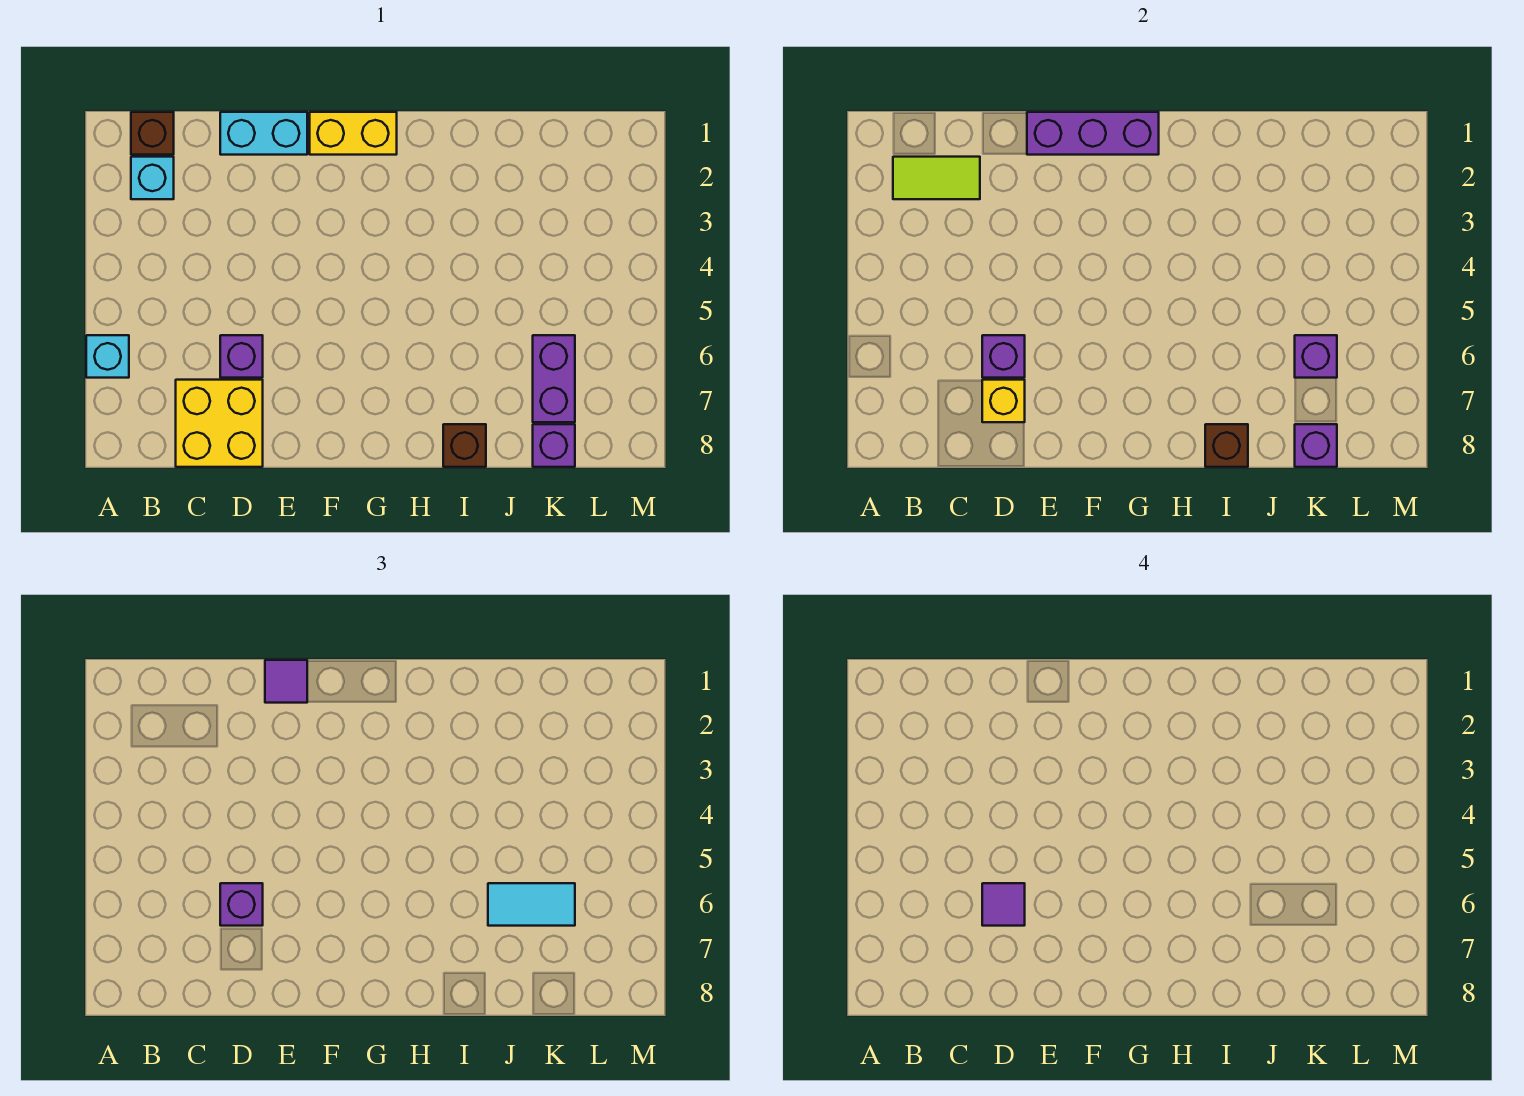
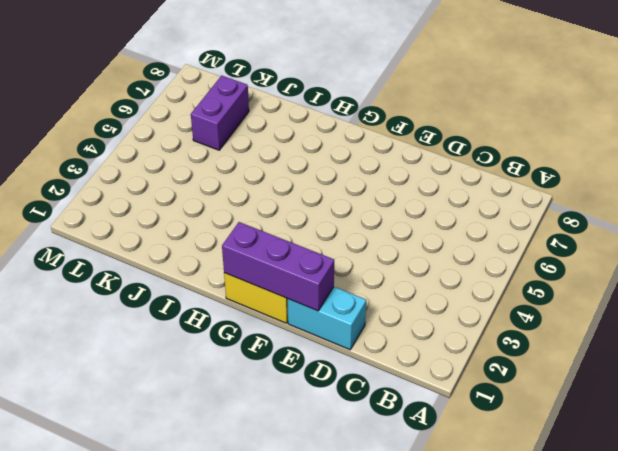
none -> cyan 1x1 brick [86,335,129,378]
none -> brown 1x1 brick [131,112,174,155]
none -> cyan 1x1 brick [131,157,174,199]

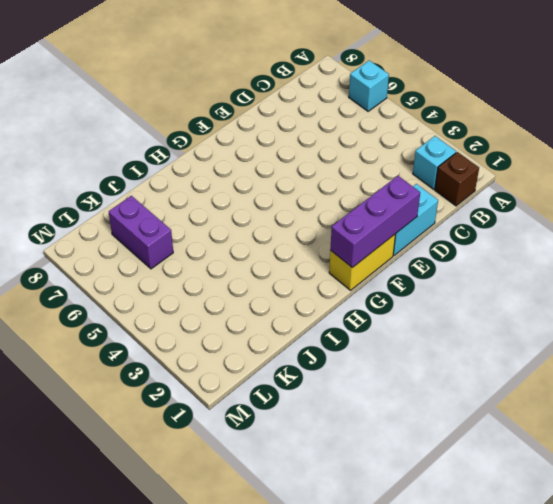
none -> yellow 2x2 brick [176,380,263,467]
none -> purple 1x1 brick [220,335,263,378]
none -> brown 1x1 brick [443,424,486,467]

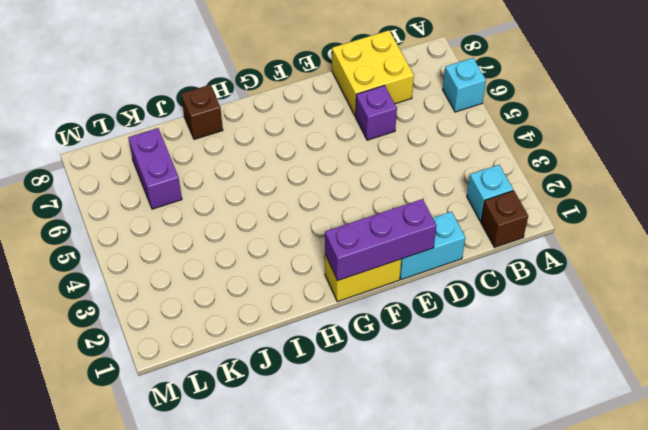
none -> purple 1x1 brick [533,424,575,467]
none -> lime 1x2 tile [893,157,980,199]
none -> purple 1x1 brick [982,335,1025,378]

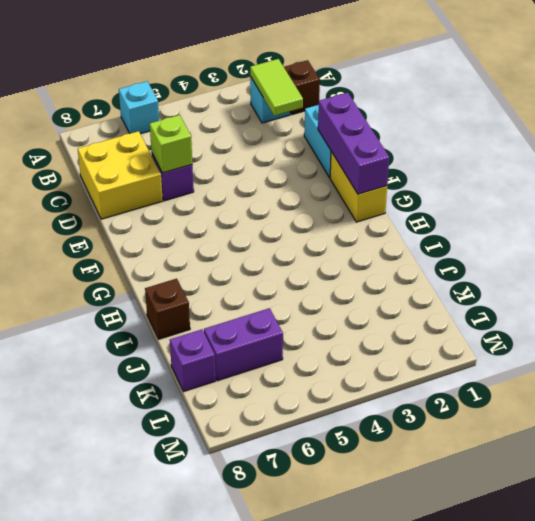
lime 1x1 brick [150,115,192,173] -> purple 1x1 brick [982,335,1025,378]
none -> yellow 1x1 brick [982,380,1025,422]
none -> brown 1x1 brick [1205,424,1248,467]
none -> purple 1x1 brick [1295,335,1337,378]

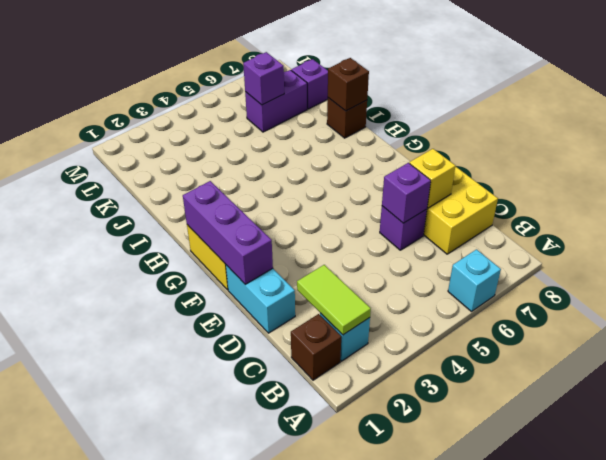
none -> purple 1x1 brick [1295,424,1337,467]
none -> purple 1x1 brick [220,883,263,926]
none -> purple 1x1 tile [265,660,307,703]

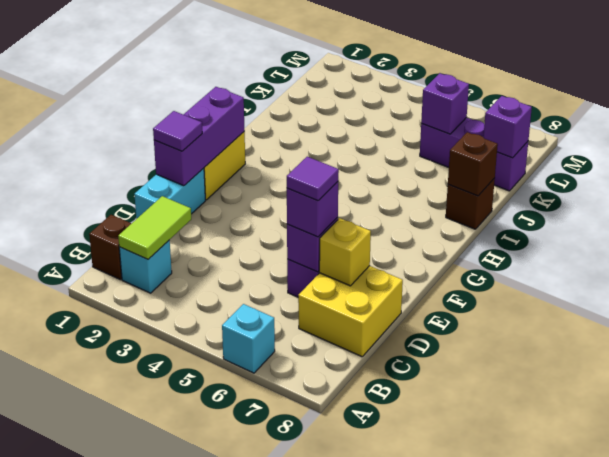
none -> cyan 1x2 tile [488,883,575,926]

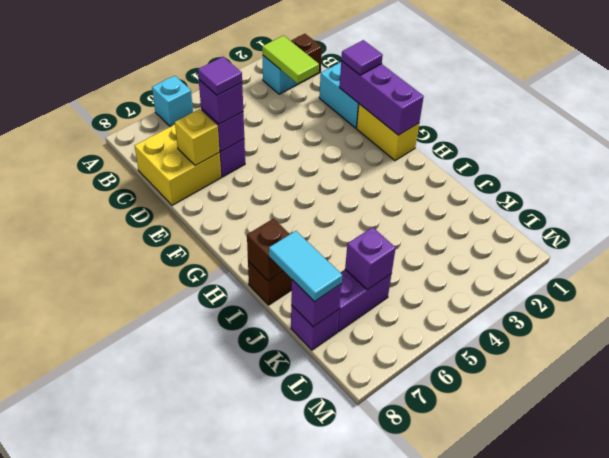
cyan 1x2 tile [269,231,342,302] -> cyan 1x2 tile moved to [488,883,575,926]

